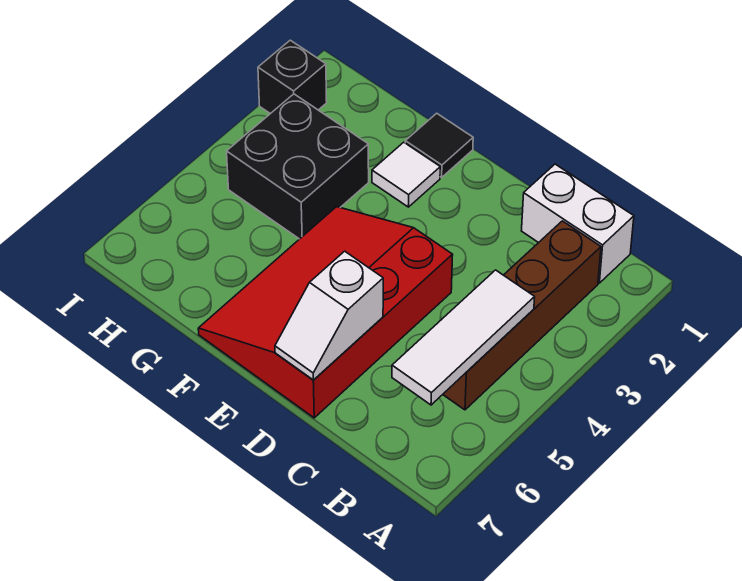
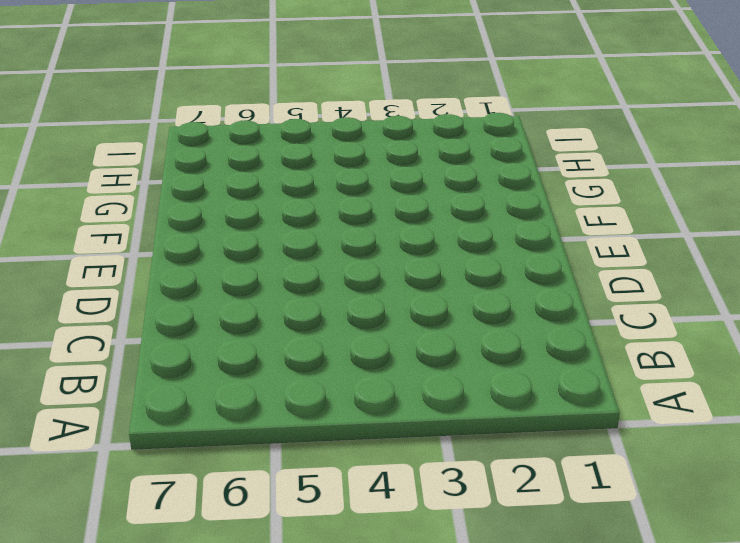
none -> white 1x2 brick [522,164,634,283]
none -> brown 1x4 brick [443,221,601,410]

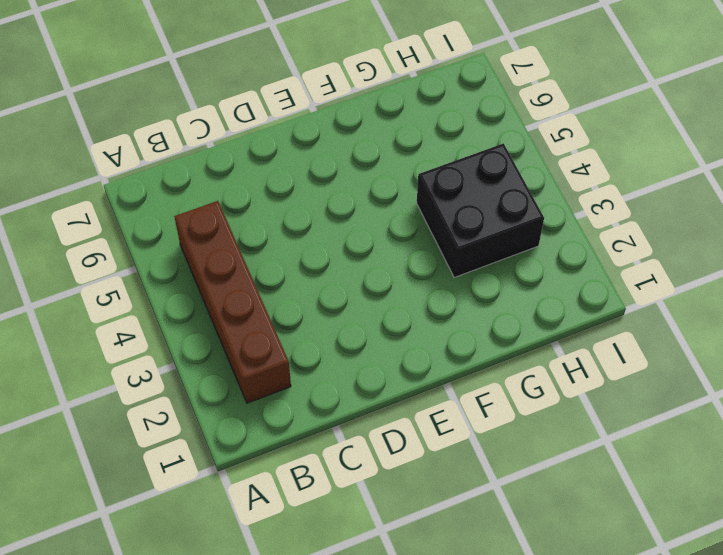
none -> white 1x2 brick [522,164,634,283]
none -> red 3x4 slope [198,207,453,418]

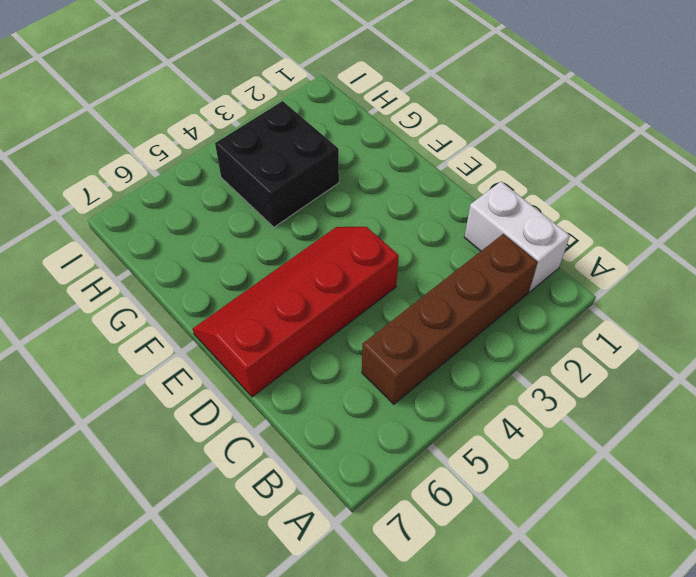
red 2x4 slope [193,227,399,397] -> red 3x4 slope [198,207,453,418]
none -> black 1x1 tile [405,113,473,177]
none -> white 1x1 tile [372,142,440,207]

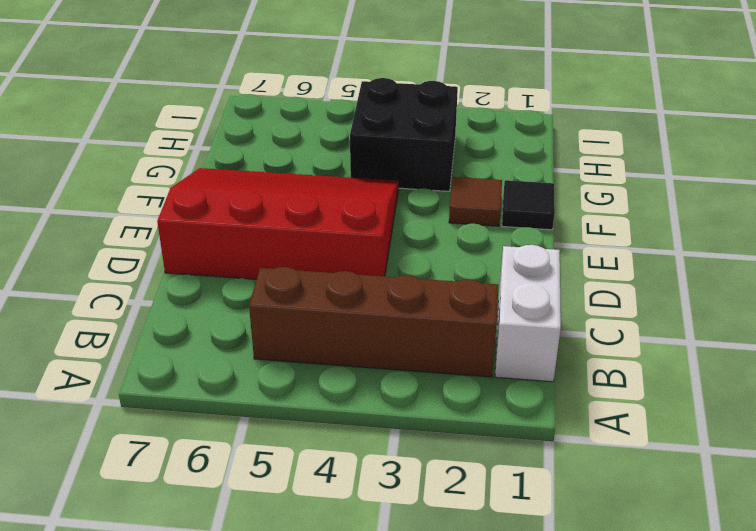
brown 1x1 tile [449,177,502,226] -> white 1x1 tile [372,142,440,207]
none -> black 1x1 brick [258,40,327,114]
none -> white 1x3 tile [392,270,535,405]

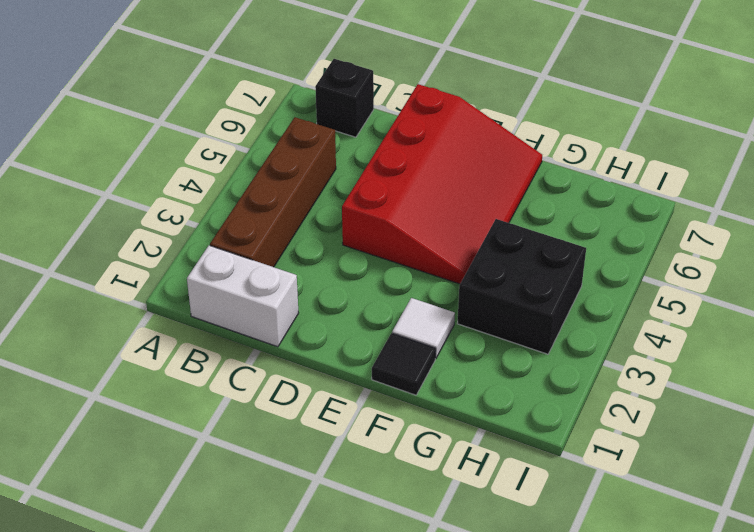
black 1x1 brick [315,59,374,137] -> black 1x1 brick moved to [258,40,327,114]
none -> white 1x3 tile [392,270,535,405]
none -> white 1x2 slope [275,251,383,380]

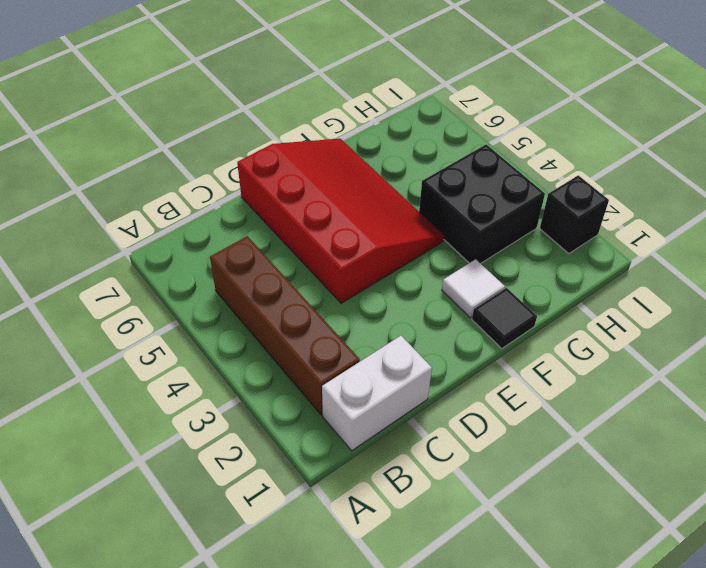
none -> white 1x3 tile [392,270,535,405]
none -> white 1x2 slope [275,251,383,380]

